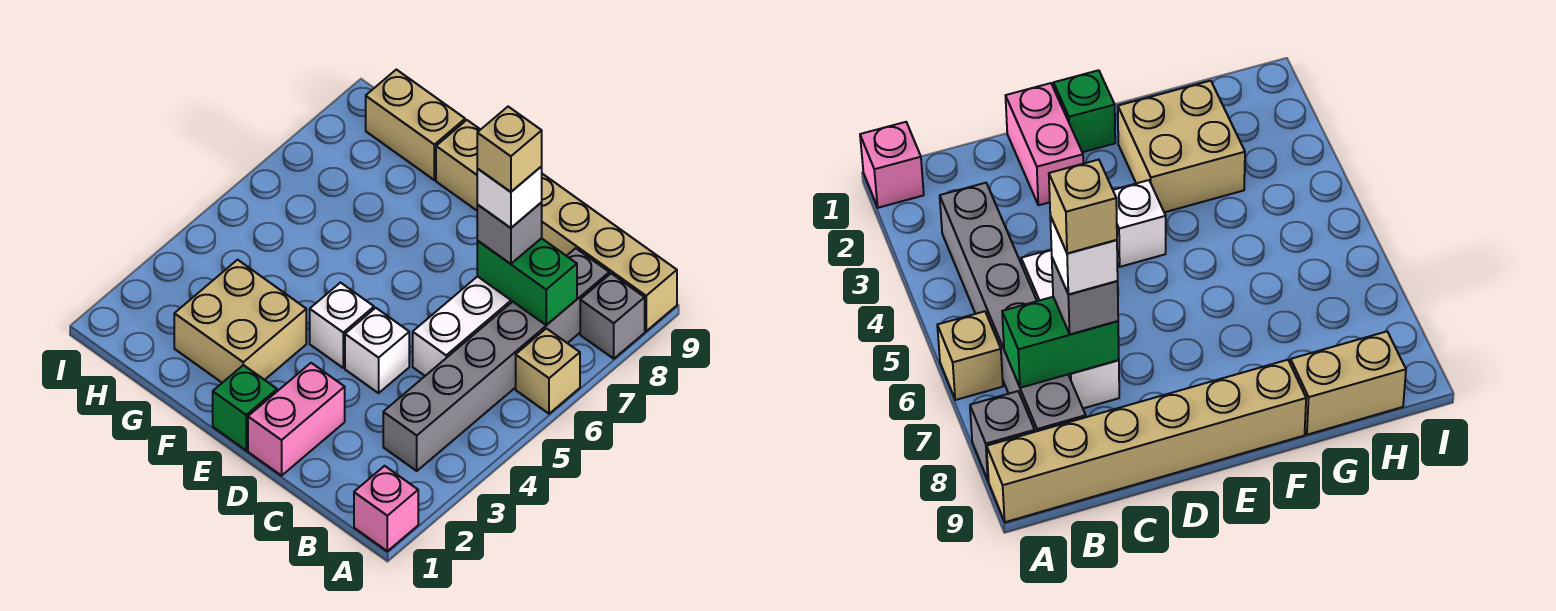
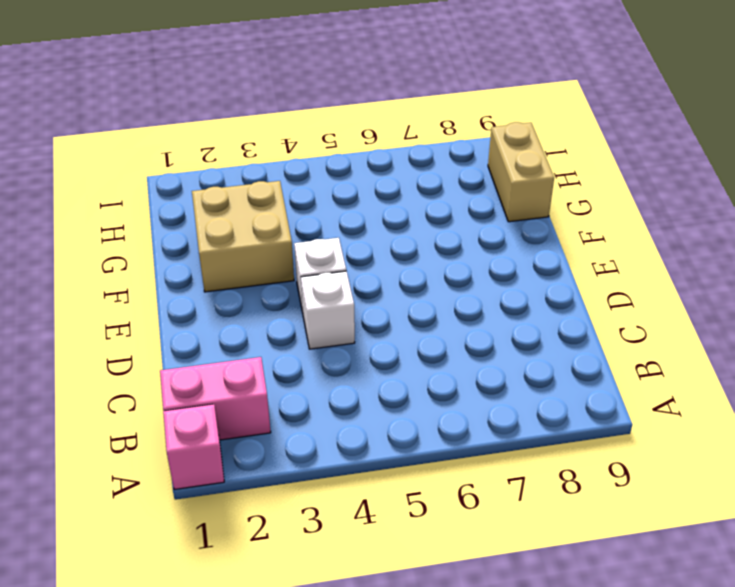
pink 1x2 brick [160,357,271,440] -> pink 1x2 brick moved to [248,363,345,476]
none -> tan 1x1 brick [516,328,580,414]
none -> grey 1x1 brick [580,274,645,359]
none -> tan 1x6 brick [436,120,677,331]

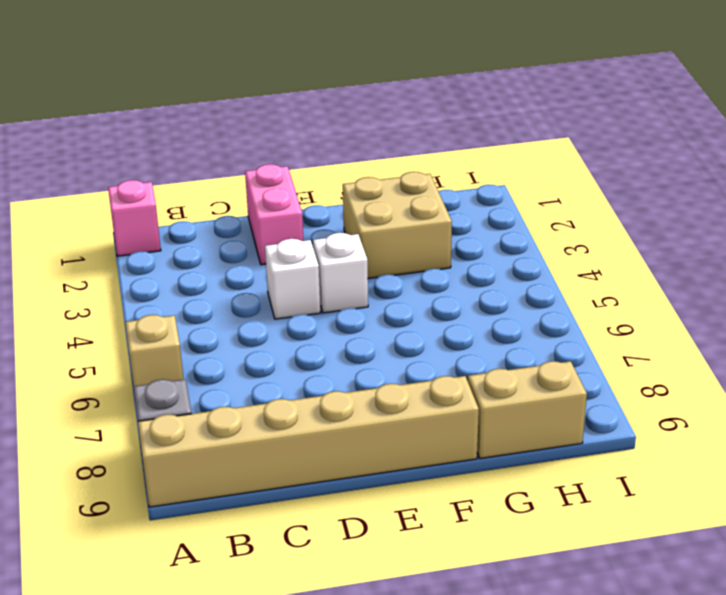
none -> grey 1x6 brick [383,248,609,471]
none -> white 1x3 brick [413,276,513,376]
none -> green 1x1 brick [213,365,277,450]

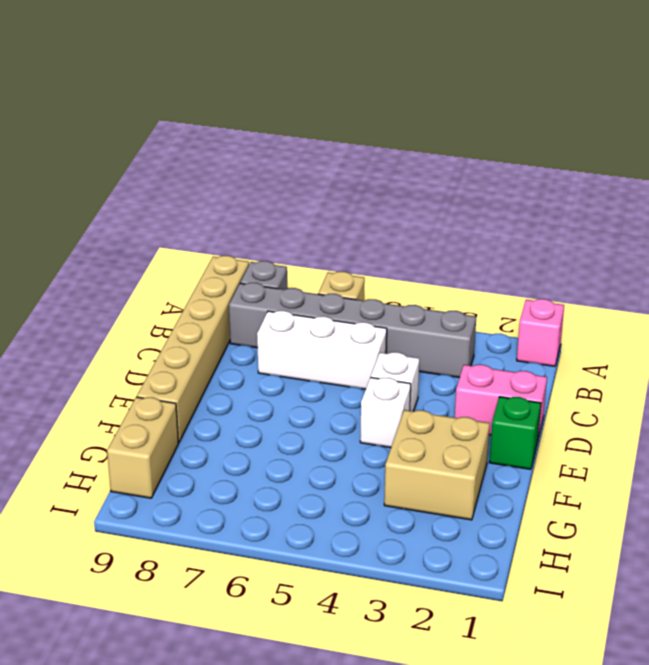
none -> green 1x2 brick [477,238,577,325]
none -> grey 1x1 brick [477,203,542,264]
none -> white 1x1 brick [477,167,542,228]

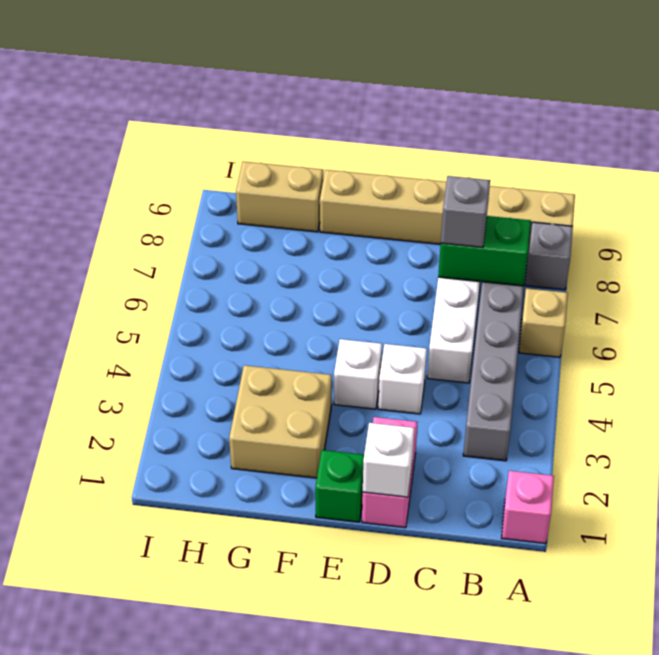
white 1x1 brick [363,423,414,497] -> white 1x1 brick moved to [477,167,542,228]
none -> tan 1x1 brick [477,107,542,192]

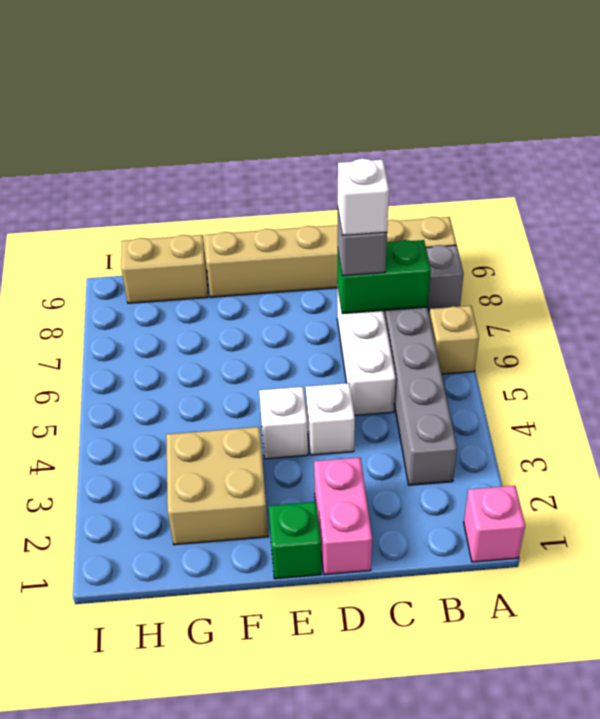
none -> tan 1x1 brick [477,107,542,192]

